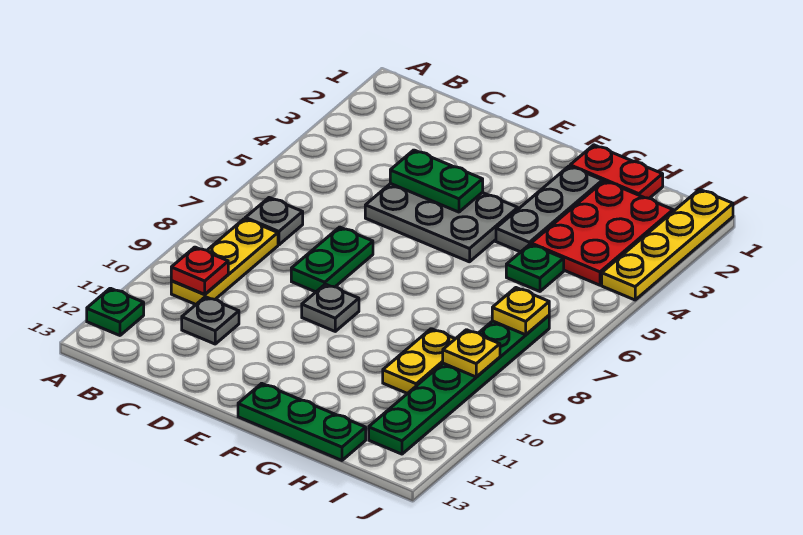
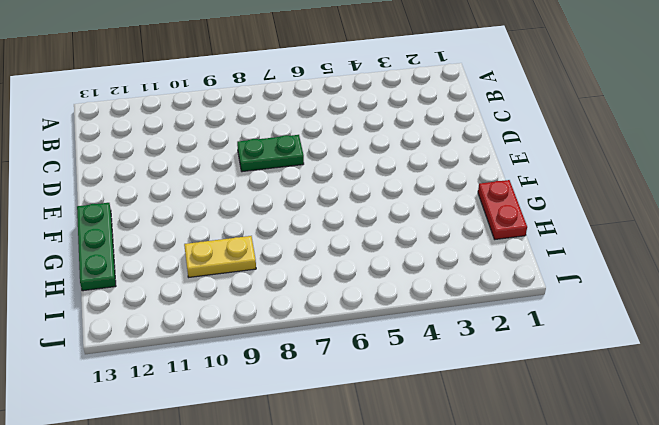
none -> green 1x1 plate [87,288,144,335]
none -> grey 1x1 plate [245,198,303,245]
none -> yellow 1x3 plate [171,219,278,304]

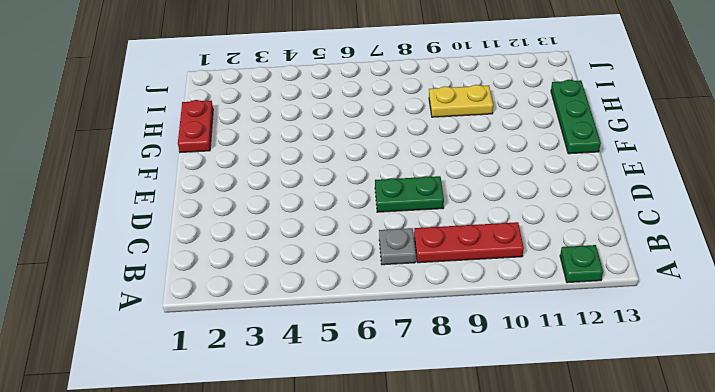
red 1x3 plate [414,222,524,263] -> yellow 1x3 plate [171,219,278,304]
none -> grey 1x1 plate [182,297,239,344]
none -> grey 2x3 plate [365,184,518,262]
none -> grey 1x1 plate [302,284,359,331]

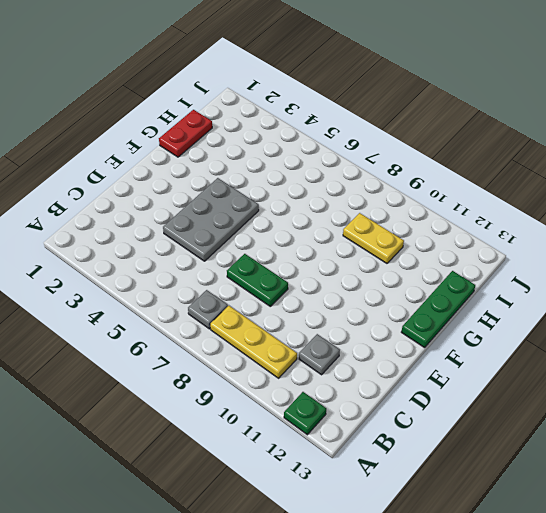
none -> grey 1x1 plate [302,284,359,331]
none -> grey 1x3 plate [496,166,603,252]
none -> red 2x3 plate [531,181,673,285]

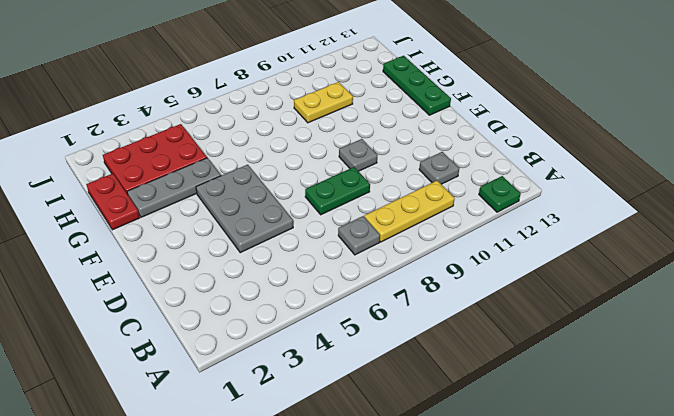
none -> green 1x1 plate [506,244,564,291]
none -> green 1x6 plate [369,316,549,454]
none -> yellow 1x4 plate [602,189,733,300]

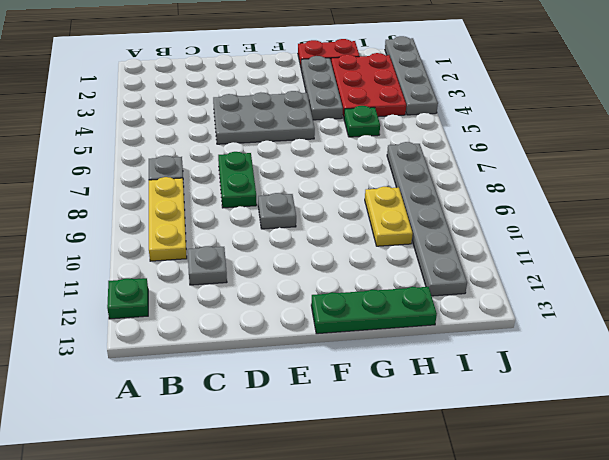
grey 1x6 plate [387,142,467,296] -> green 1x6 plate [369,316,549,454]
grey 1x4 plate [385,36,438,115] -> yellow 1x4 plate [602,189,733,300]
none -> red 1x1 plate [171,247,228,294]
none -> green 1x2 plate [390,150,483,212]
none -> yellow 1x1 plate [492,288,549,335]

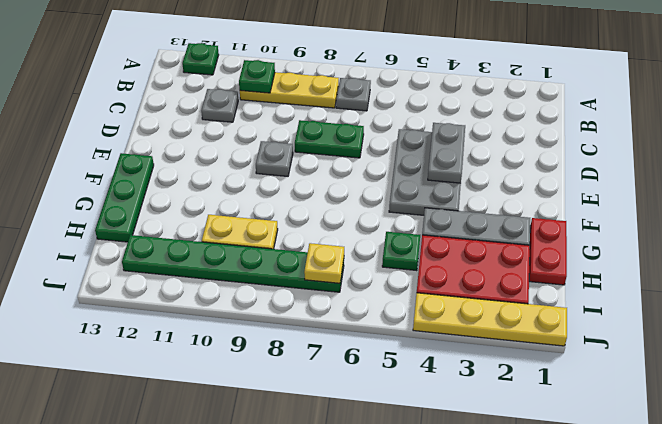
green 1x1 plate [239,60,275,93] -> red 1x1 plate [171,247,228,294]
grey 1x2 plate [428,123,465,183] -> green 1x2 plate [390,150,483,212]
none -> yellow 1x1 plate [443,330,500,377]

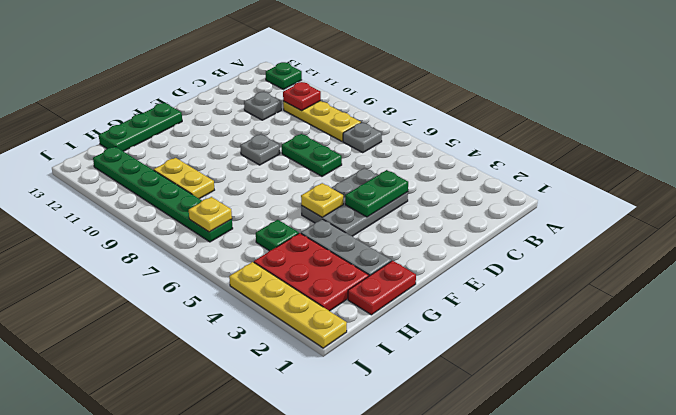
yellow 1x1 plate [301,183,343,217] -> yellow 1x1 plate moved to [443,330,500,377]

